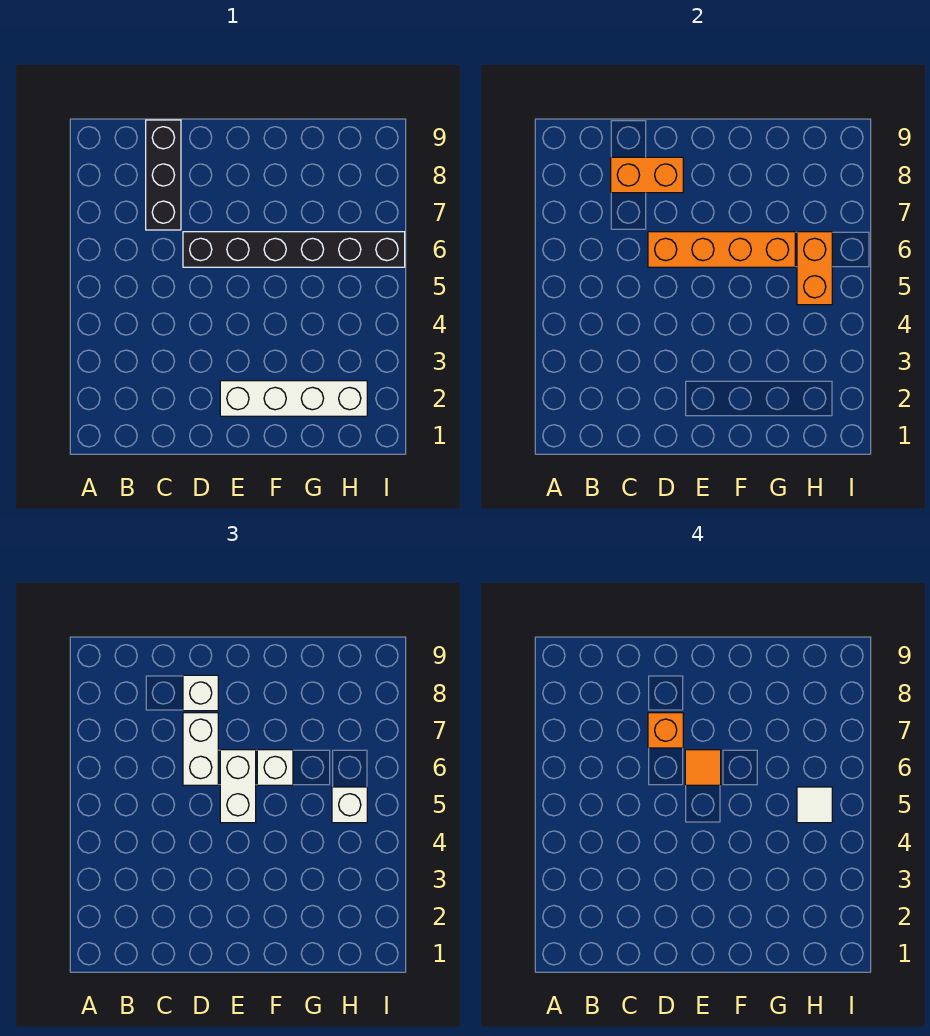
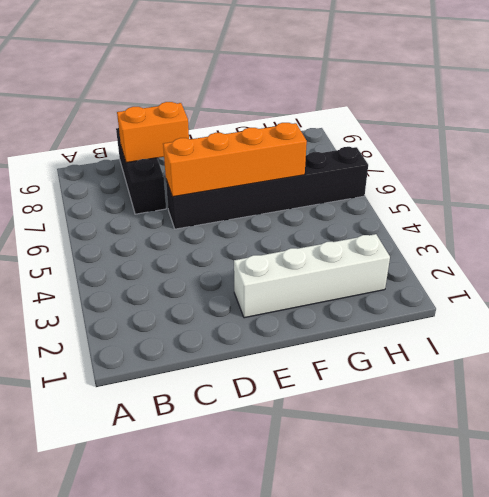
none -> orange 1x2 brick [797,232,832,305]
none -> white 1x2 brick [183,713,218,785]
none -> white 1x1 brick [183,675,218,711]

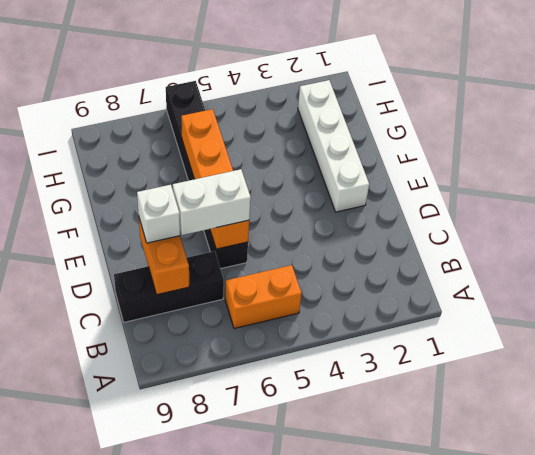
orange 1x2 brick [225,265,302,329] -> orange 1x2 brick moved to [797,232,832,305]
none -> white 1x2 brick [220,750,256,823]
none -> white 1x1 brick [257,750,293,785]
none -> white 1x1 brick [332,787,367,823]

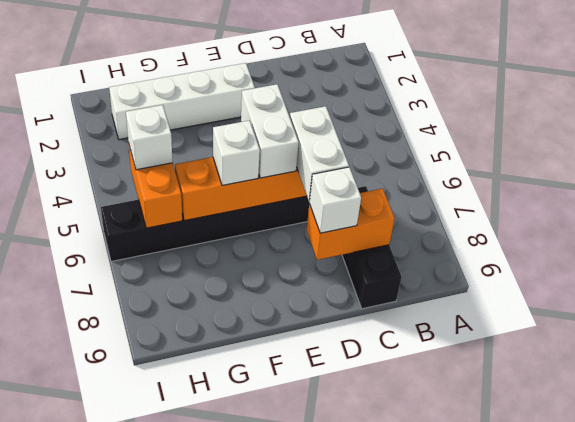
none -> orange 1x1 brick [648,713,683,748]
none -> orange 1x1 tile [685,750,721,785]
none -> white 1x1 tile [797,787,832,823]

